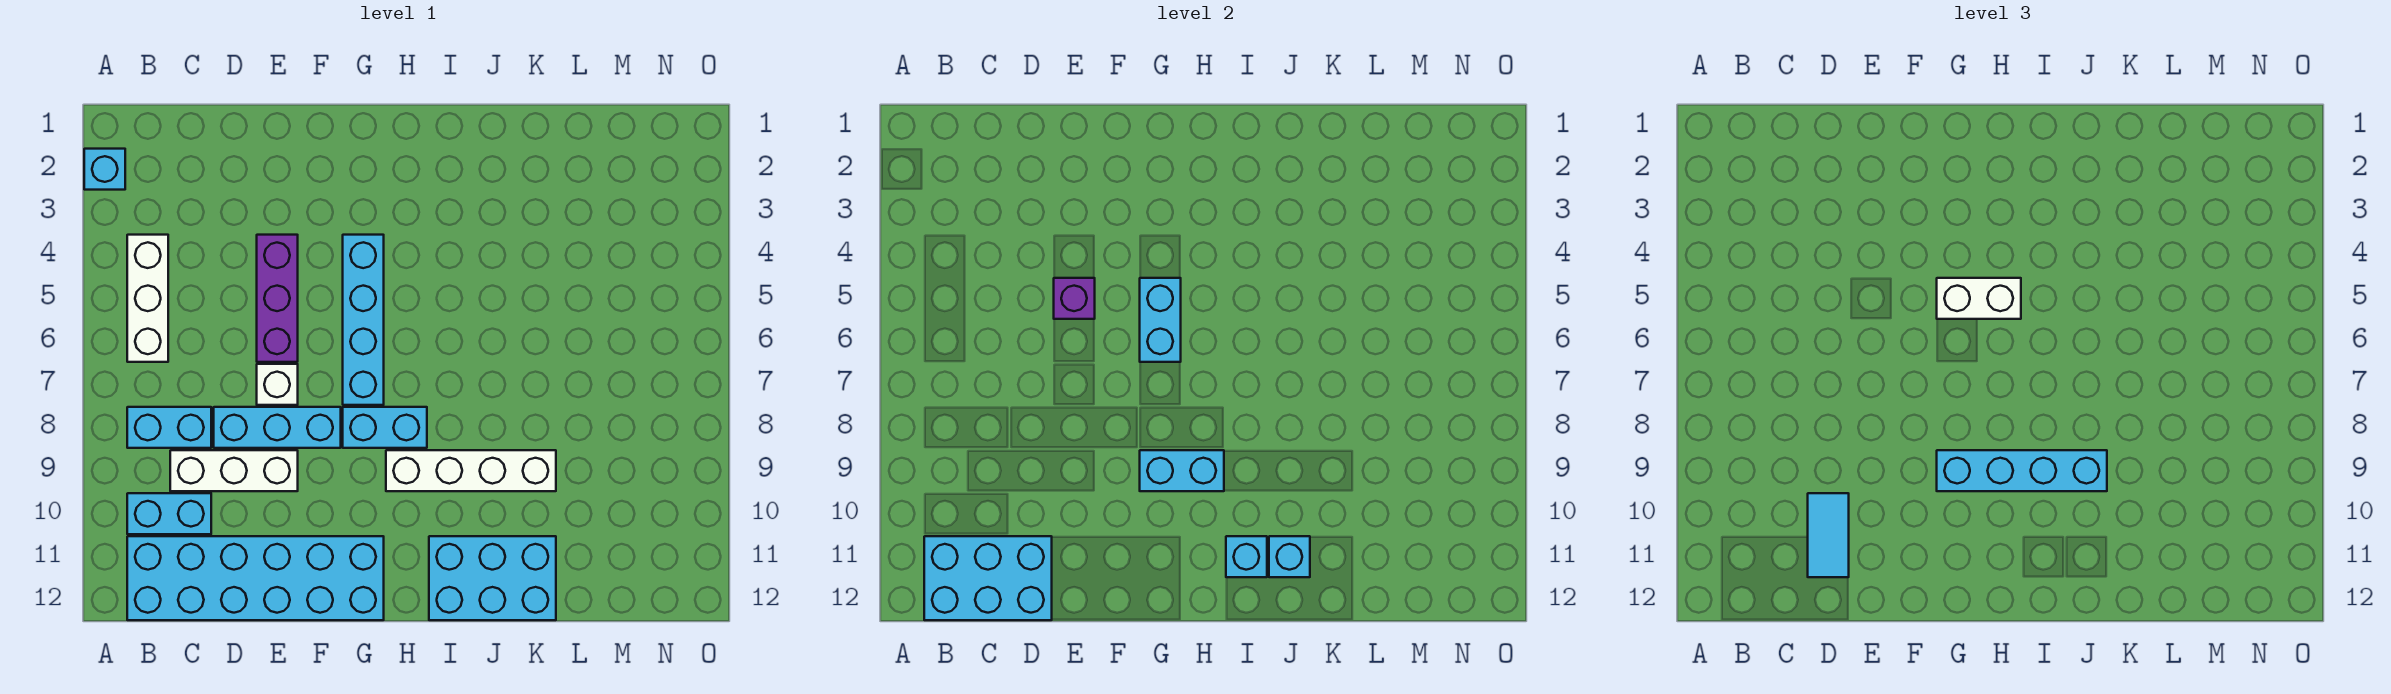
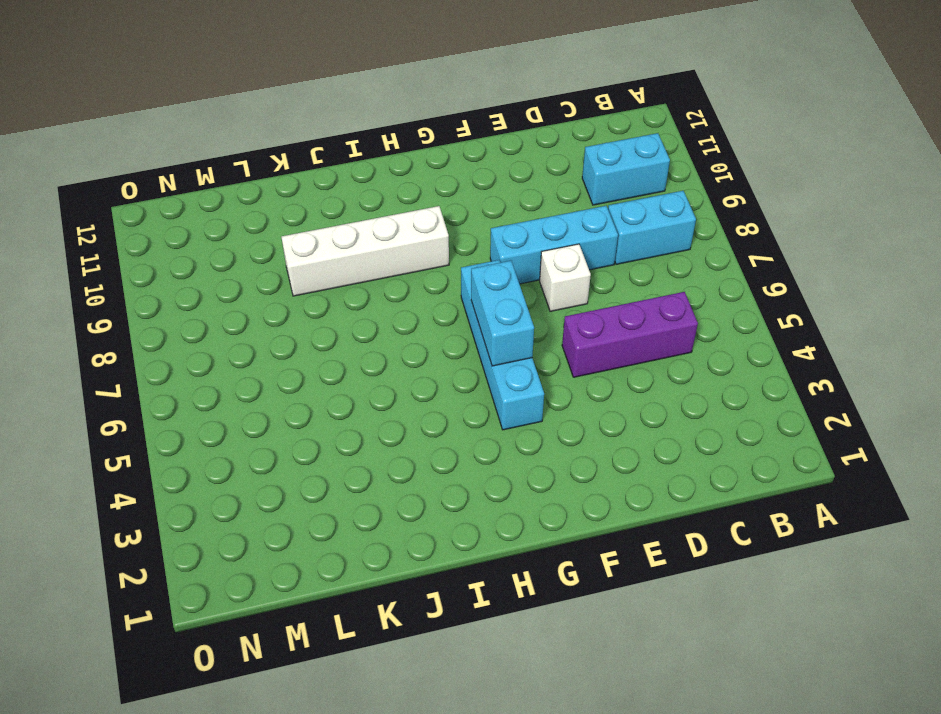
purple 1x3 brick [562,292,698,377] -> purple 1x3 brick turned to [257,235,298,362]
none -> cyan 1x1 brick [84,149,125,190]
none -> white 1x3 brick [127,235,168,362]
none -> cyan 2x6 brick [127,536,384,620]

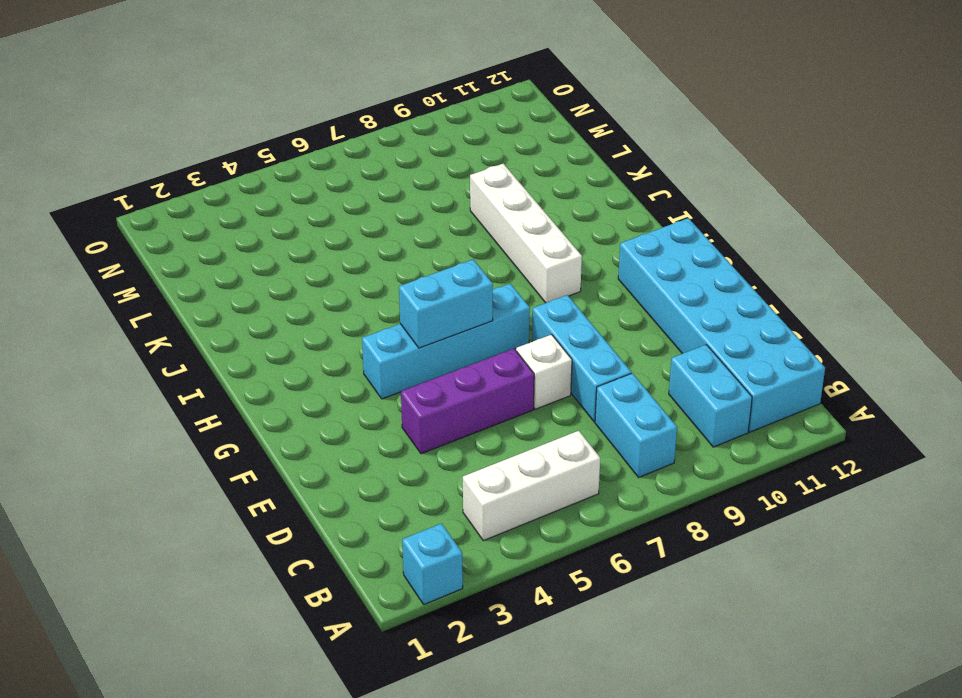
none -> white 1x3 brick [170,450,298,491]
none -> cyan 1x2 brick [343,407,427,448]
none -> cyan 2x3 brick [429,536,556,620]

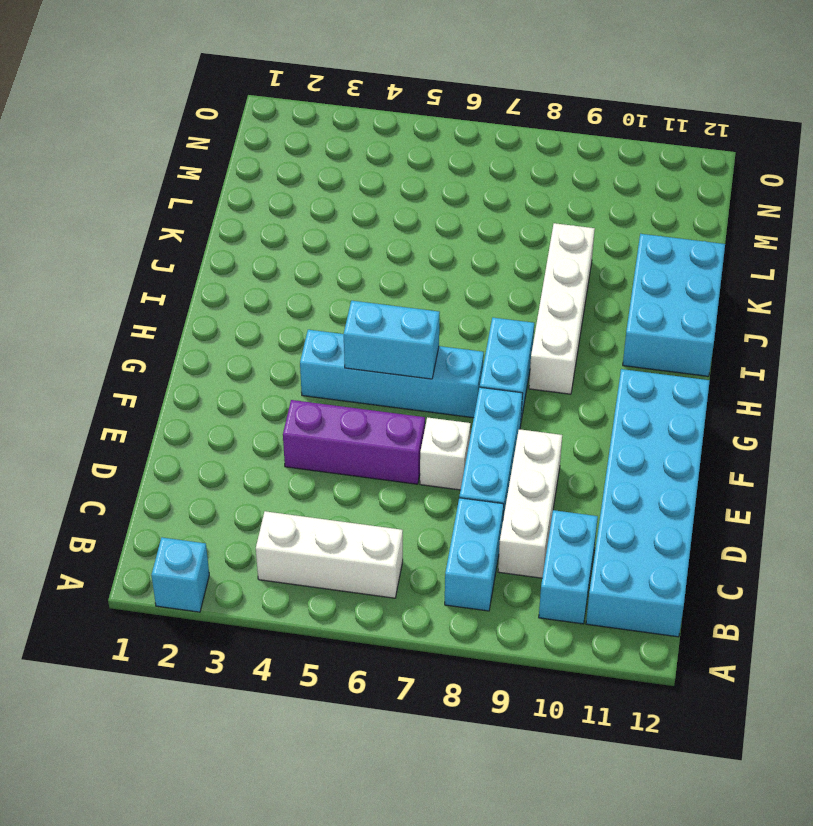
none -> cyan 2x3 brick [924,536,1052,620]
none -> purple 1x1 brick [1054,278,1095,319]
none -> cyan 1x2 brick [1140,450,1224,491]

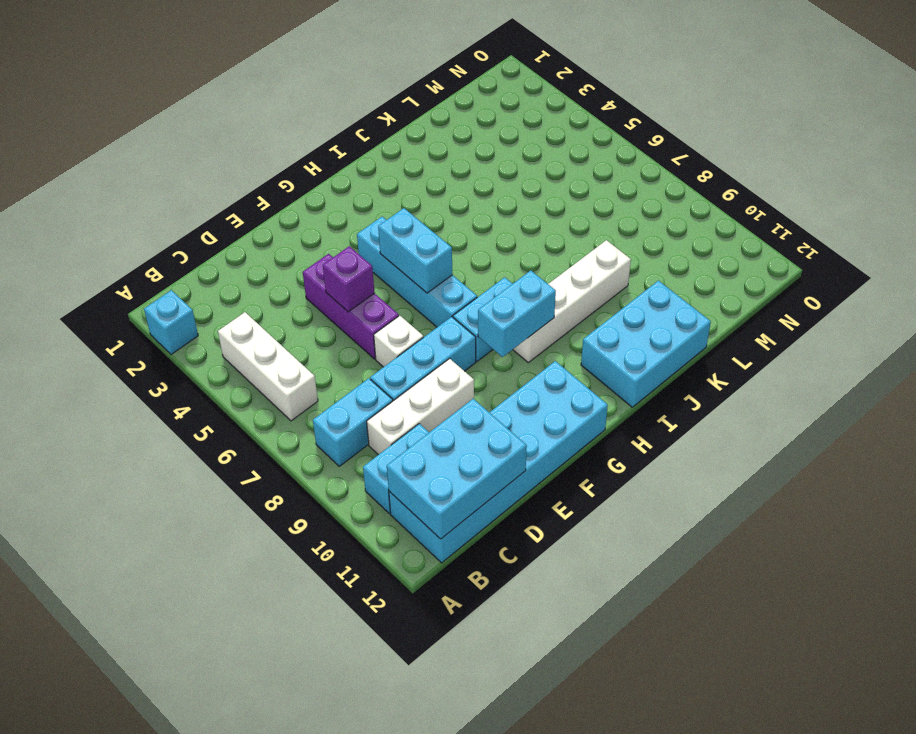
none -> cyan 1x1 brick [1226,536,1267,577]
none -> cyan 1x1 brick [1269,536,1310,577]
none -> cyan 1x2 tile [1808,493,1849,577]

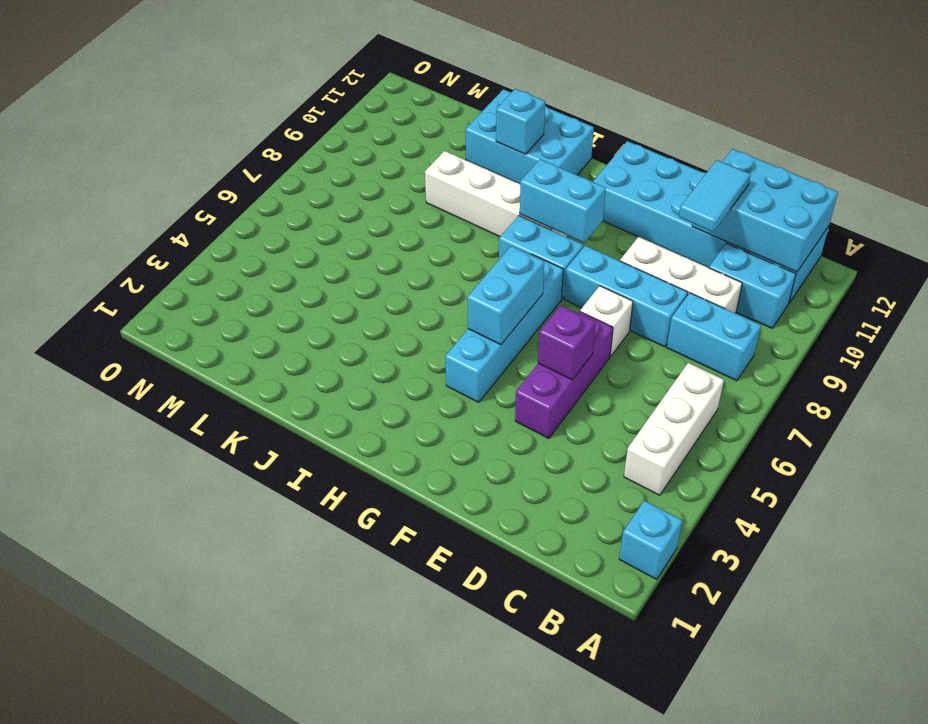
none -> cyan 1x1 brick [1226,536,1267,577]
none -> white 1x2 brick [1937,278,2021,319]
none -> cyan 1x4 brick [1937,450,2107,491]

